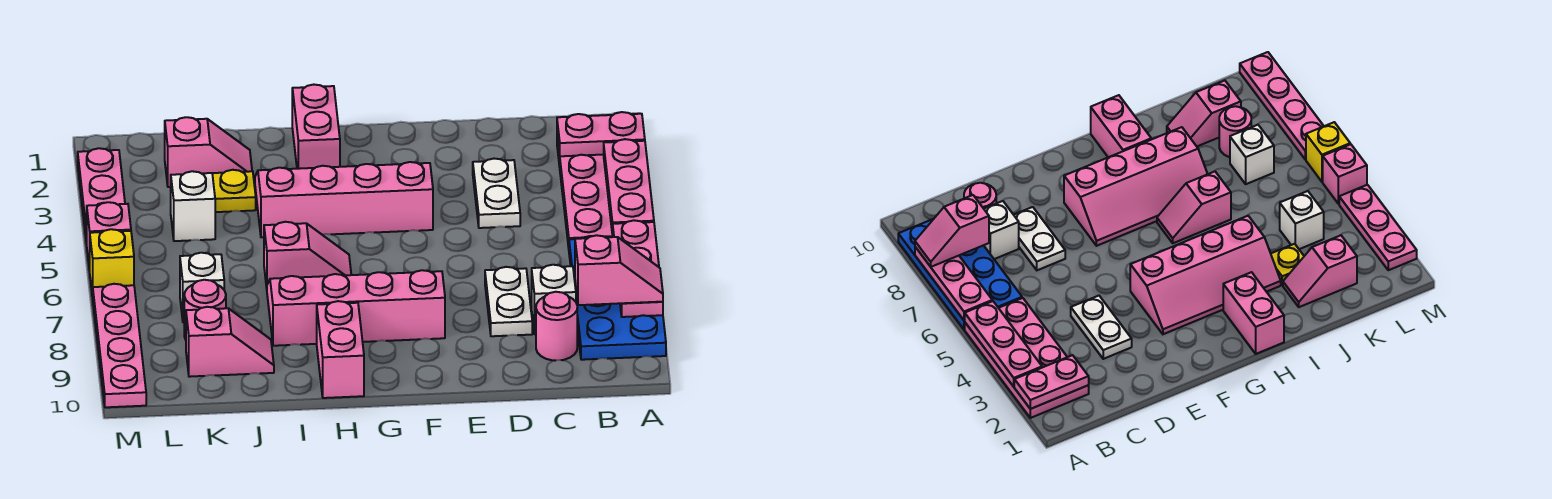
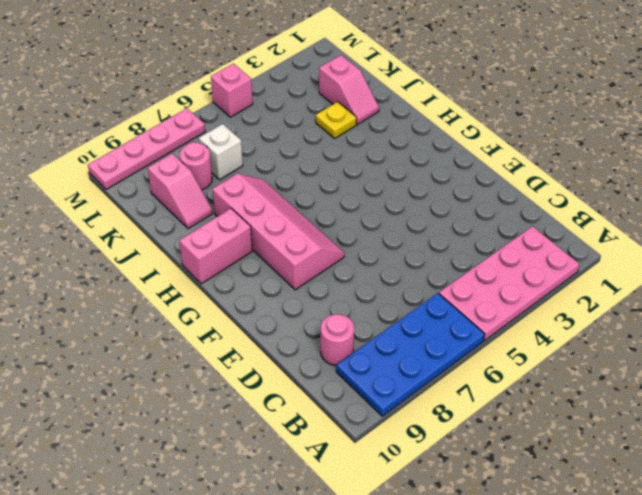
none -> white 1x1 brick [532,265,576,334]
none -> white 1x2 plate [473,159,520,228]
none -> white 1x2 plate [485,267,532,336]

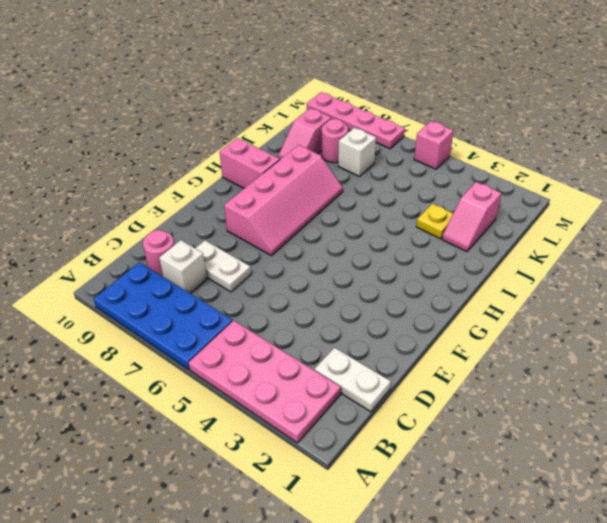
white 1x2 plate [315,348,391,412] -> white 1x2 plate moved to [473,159,520,228]
none -> pink 2x4 slope [255,162,433,237]
none -> pink 1x2 brick [292,85,340,169]
none -> pink 1x2 slope [264,222,351,288]

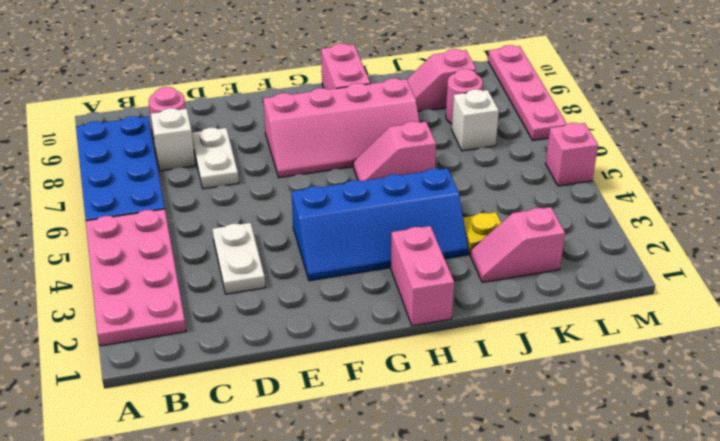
blue 2x4 slope [292,168,468,281] -> pink 2x4 slope [255,162,433,237]
none -> white 1x1 brick [171,171,215,241]
none -> pink 1x3 plate [78,148,125,244]
none -> yellow 1x1 brick [90,229,134,298]

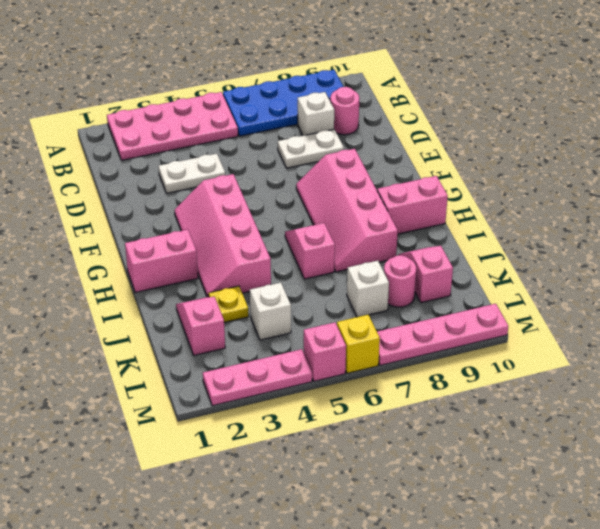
none -> pink 1x2 plate [557,112,645,156]
none -> pink 1x3 plate [604,139,654,235]
none -> pink 1x3 plate [613,220,663,317]

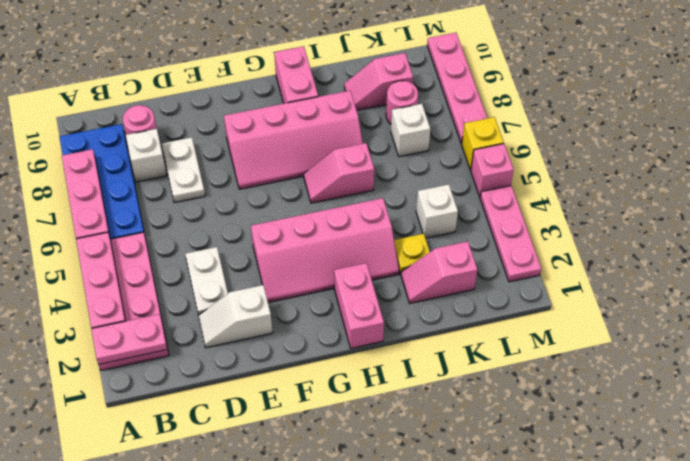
white 1x2 slope [198,285,273,348] -> none
none -> pink 1x2 slope [575,235,663,305]

